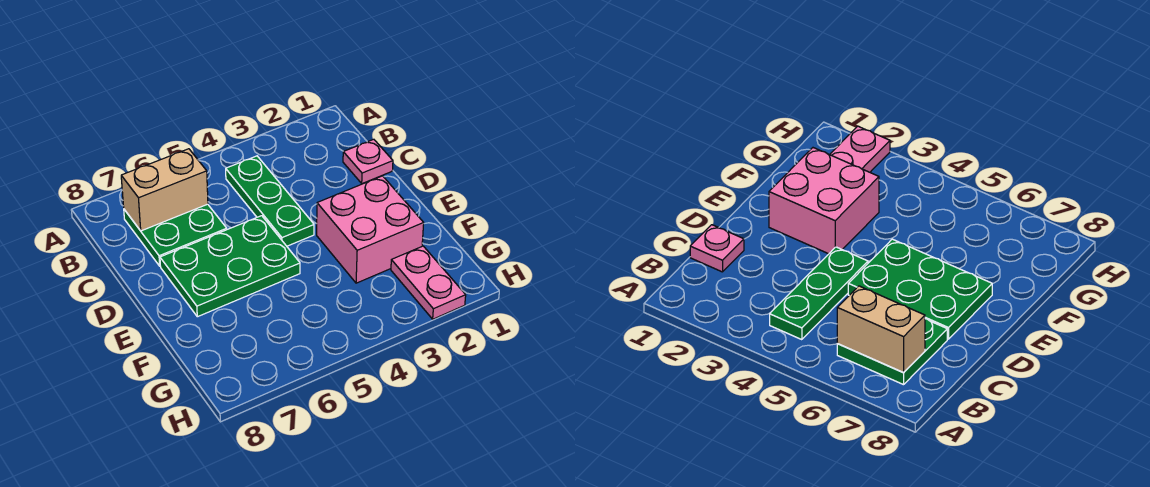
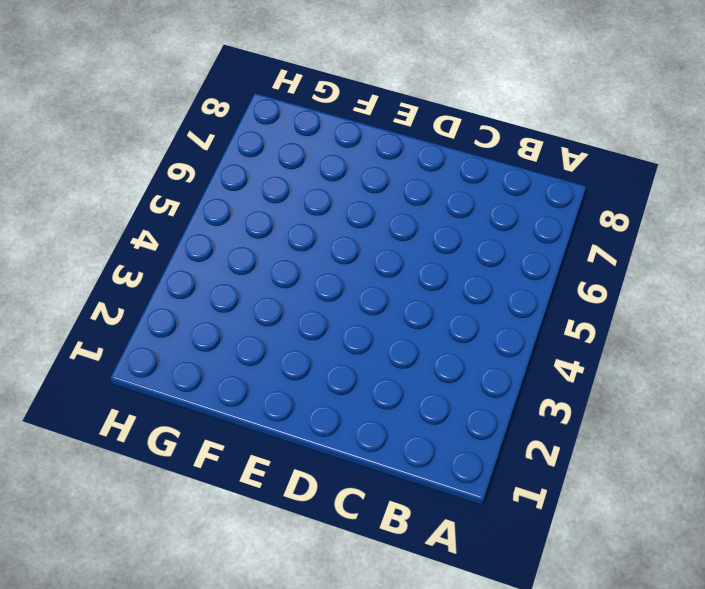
none -> green 1x3 plate [226,156,314,246]
none -> green 2x2 plate [124,204,227,266]

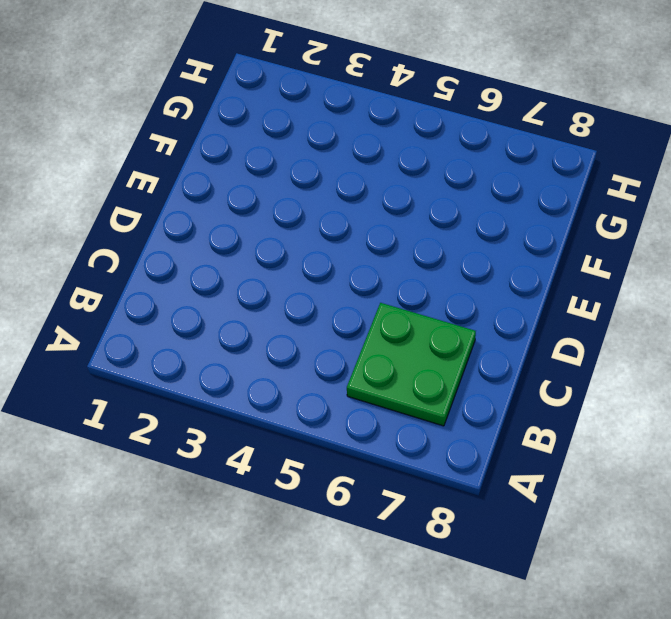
none -> green 1x3 plate [226,156,314,246]
none -> pink 1x1 plate [343,139,393,183]

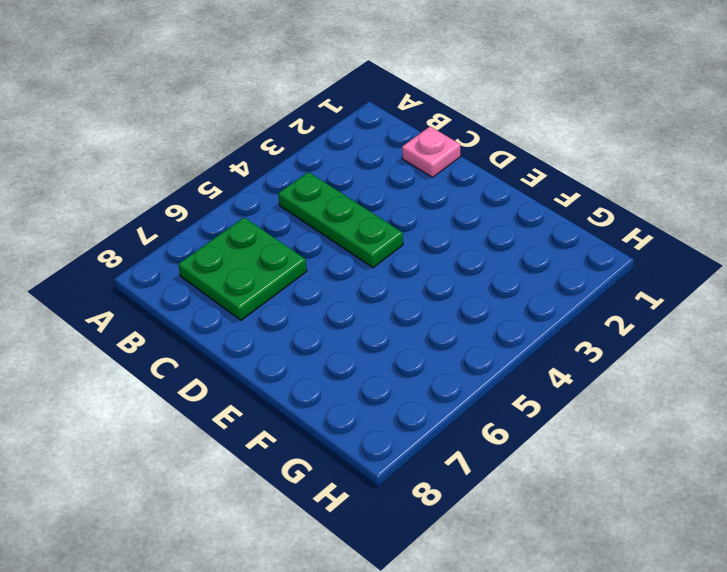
none -> green 2x3 plate [160,216,300,317]
none -> pink 2x2 brick [317,176,424,283]

